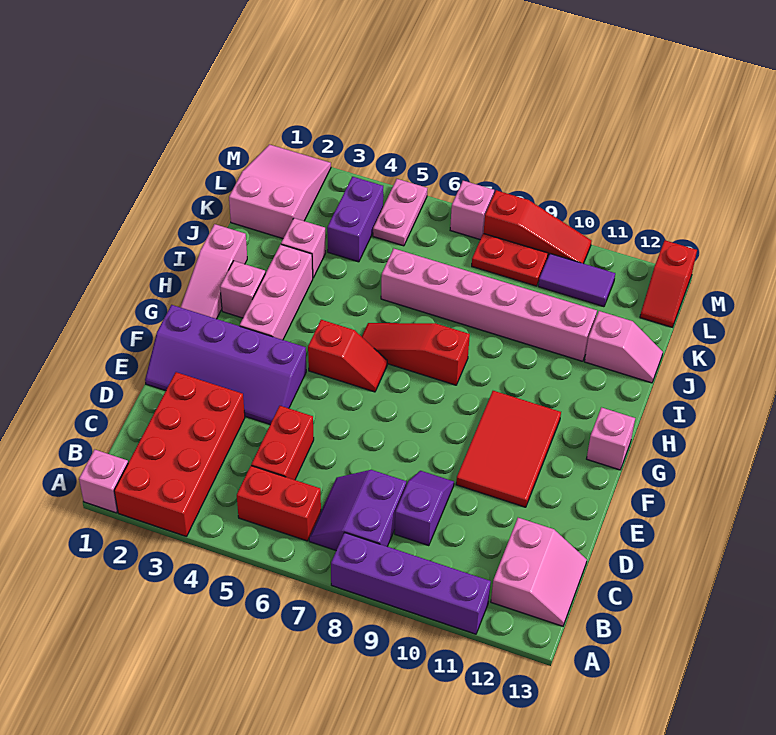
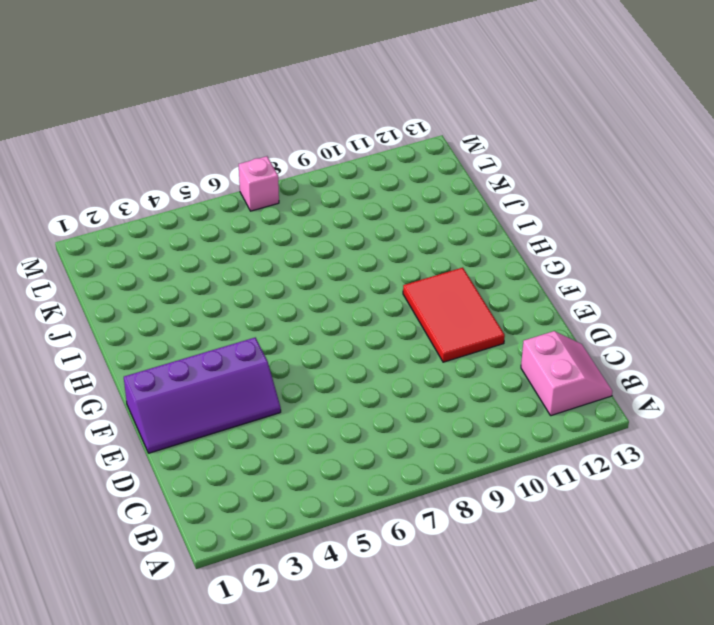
none -> pink 1x1 brick [79,449,128,513]
none -> red 2x4 brick [114,372,245,537]
none -> purple 1x4 brick [331,533,491,634]

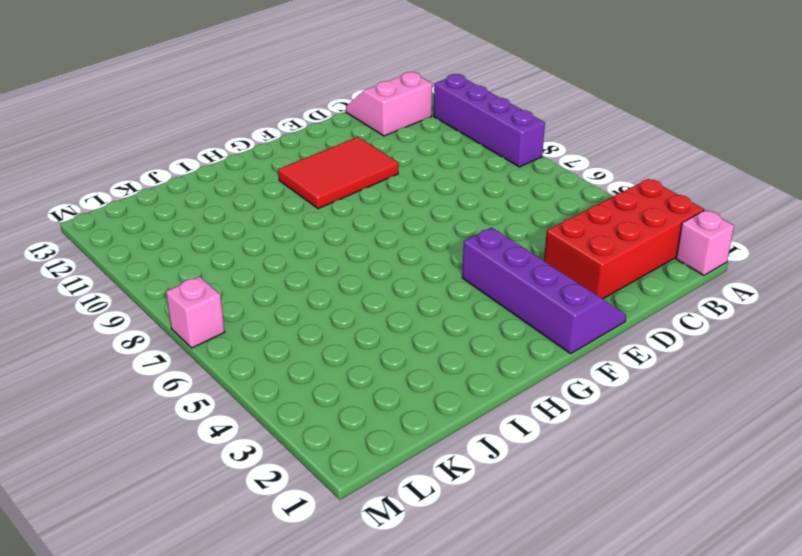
none -> red 1x2 brick [237,466,321,541]
none -> purple 2x2 slope [309,470,406,550]
none -> red 1x2 brick [251,406,314,480]

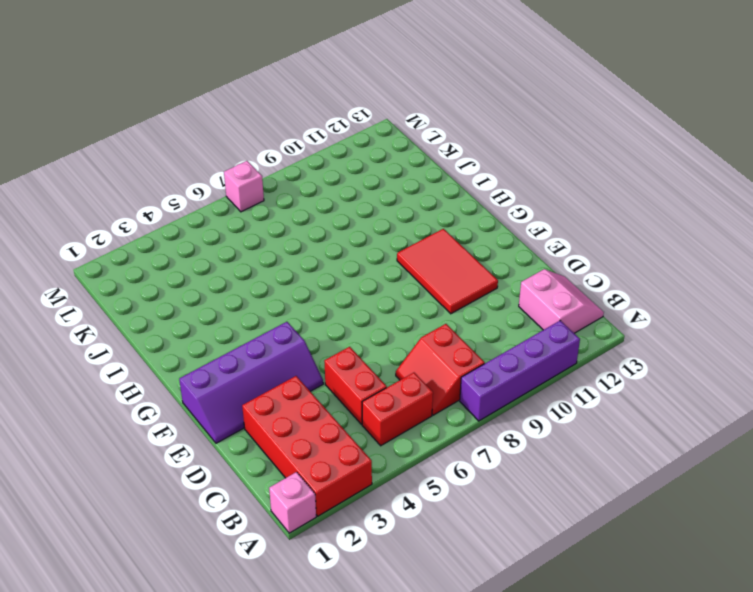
red 2x2 slope [396,324,485,415] -> purple 2x2 slope [309,470,406,550]
none -> purple 1x2 slope [395,471,454,546]
none -> pink 1x3 slope [180,224,247,319]
none -> pink 1x3 brick [240,244,313,340]

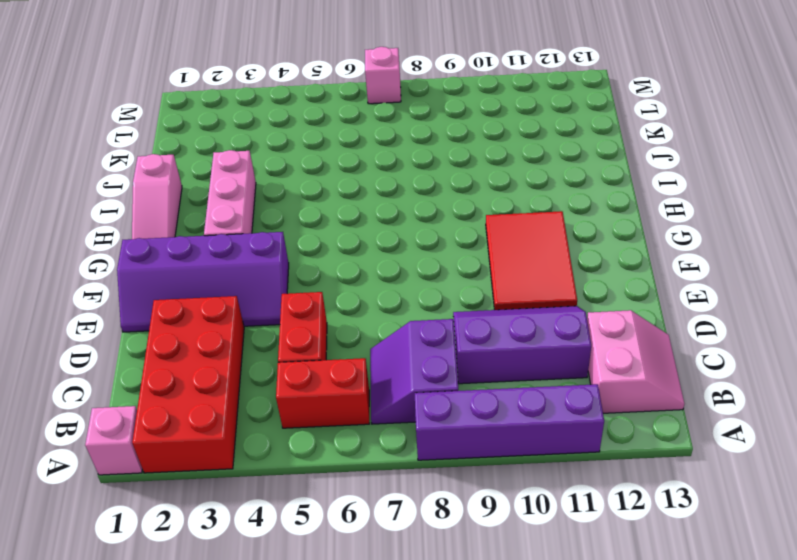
purple 2x3 slope [453,306,591,384] -> purple 1x2 slope [395,471,454,546]
none -> red 1x2 slope [308,320,387,392]
none -> pink 1x1 brick [587,407,635,470]
none -> pink 1x1 brick [220,261,265,318]

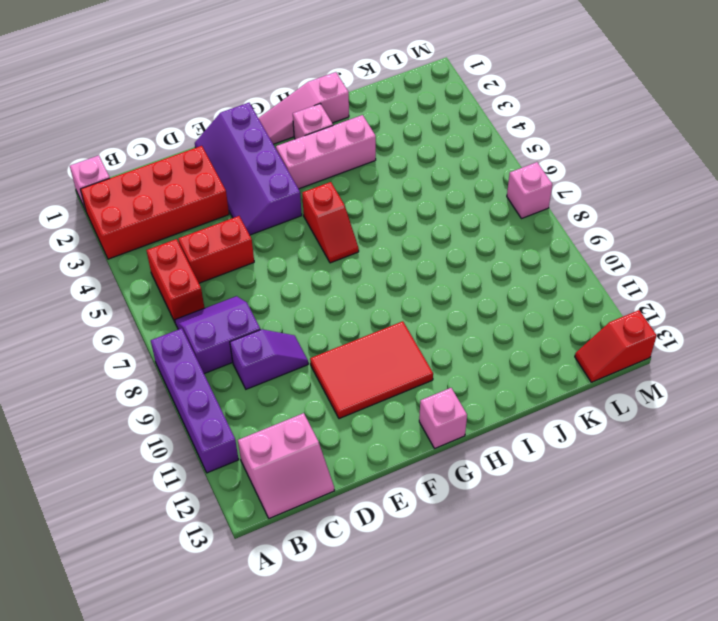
none -> red 1x3 slope [362,323,470,385]
none -> pink 1x1 brick [281,218,326,278]
none -> pink 1x6 brick [381,249,597,361]

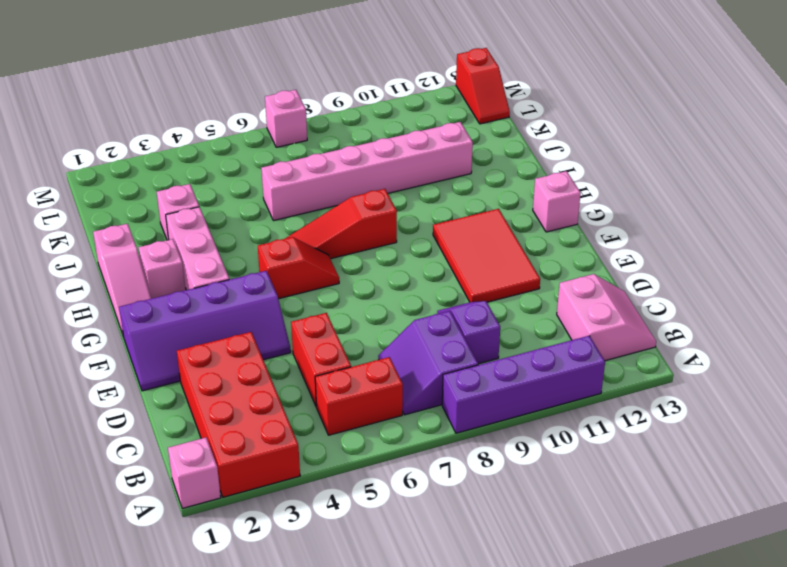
none -> pink 1x2 slope [585,311,663,383]
none -> pink 2x3 slope [229,144,331,239]
none -> purple 1x2 brick [327,177,383,262]

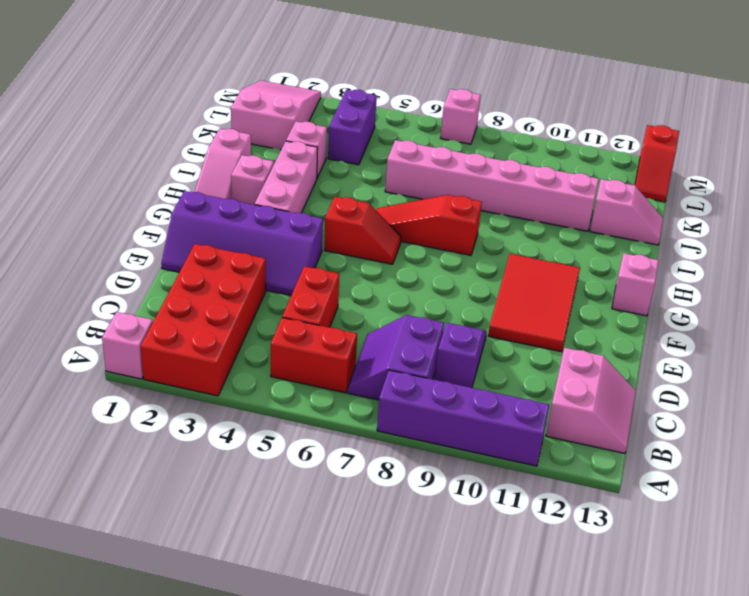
none -> pink 1x2 plate [373,179,427,246]
none -> red 1x2 plate [472,233,548,286]
none -> purple 1x2 tile [538,254,615,307]

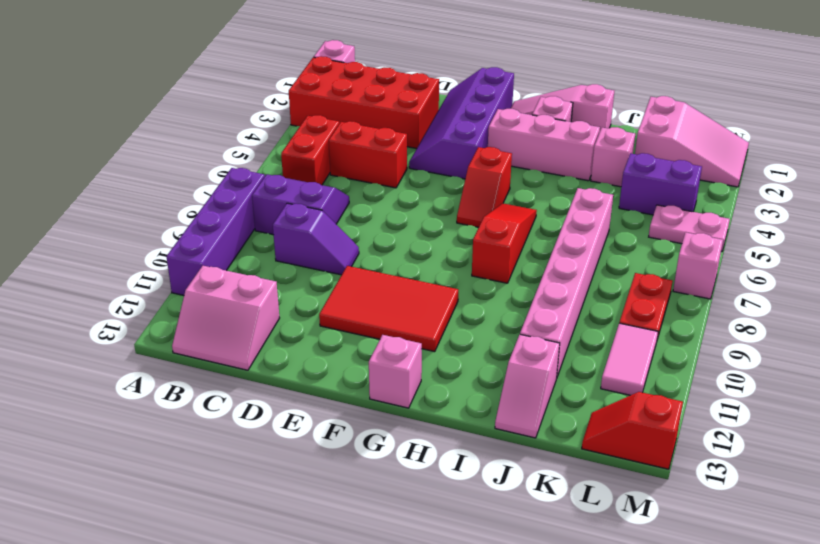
pink 1x2 tile [601,323,658,395] -> purple 1x2 tile [538,254,615,307]
none -> red 1x3 slope [484,190,592,263]

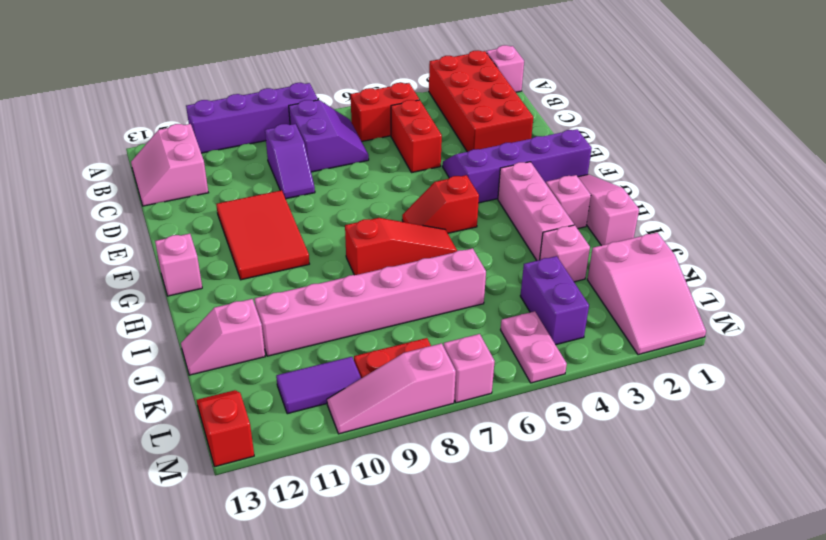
pink 1x3 slope [327,343,456,434] -> red 1x3 slope [484,190,592,263]

